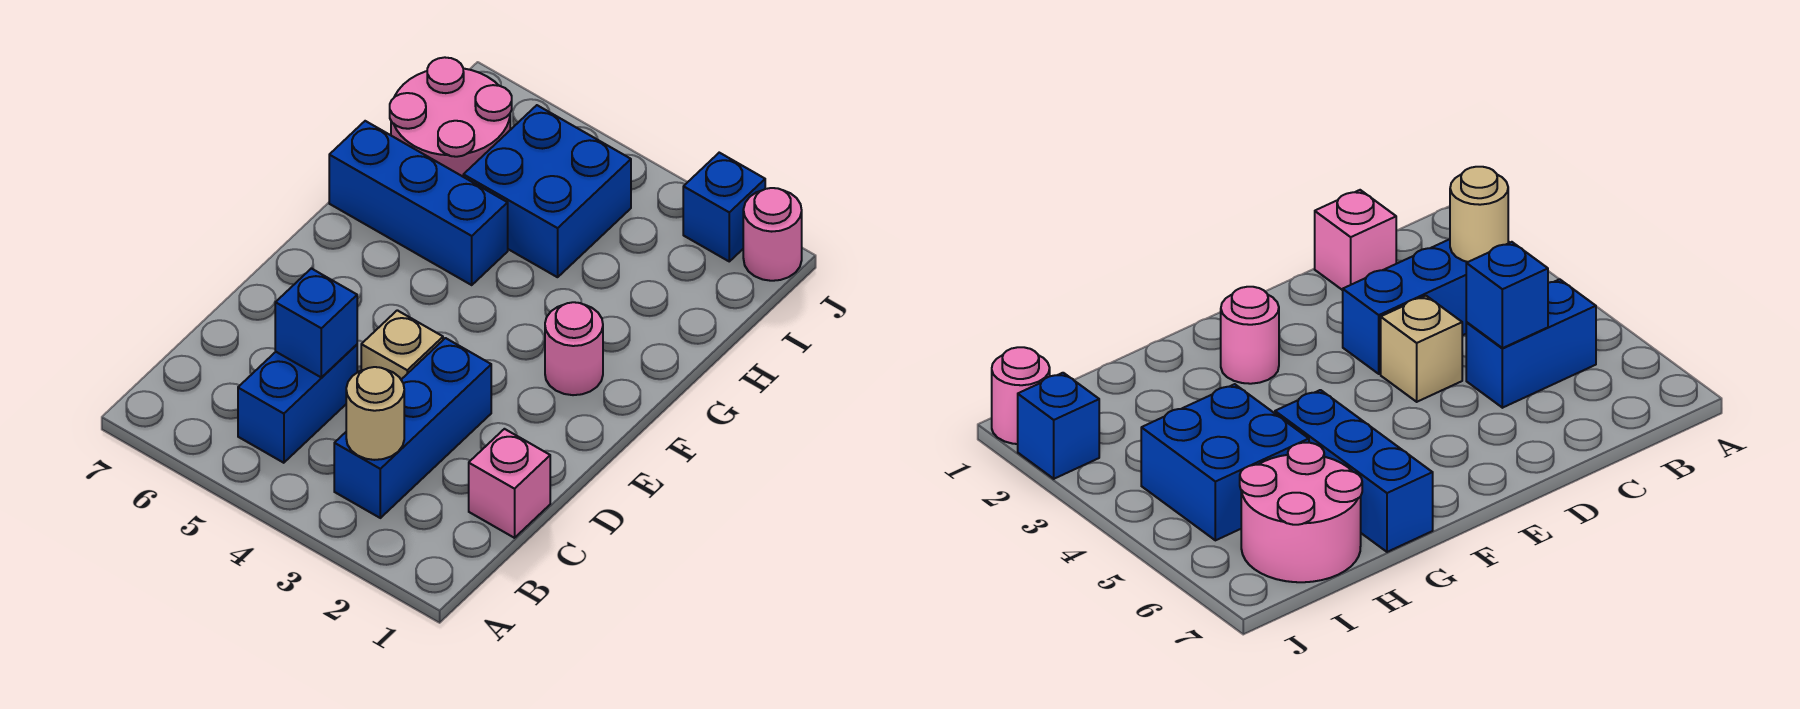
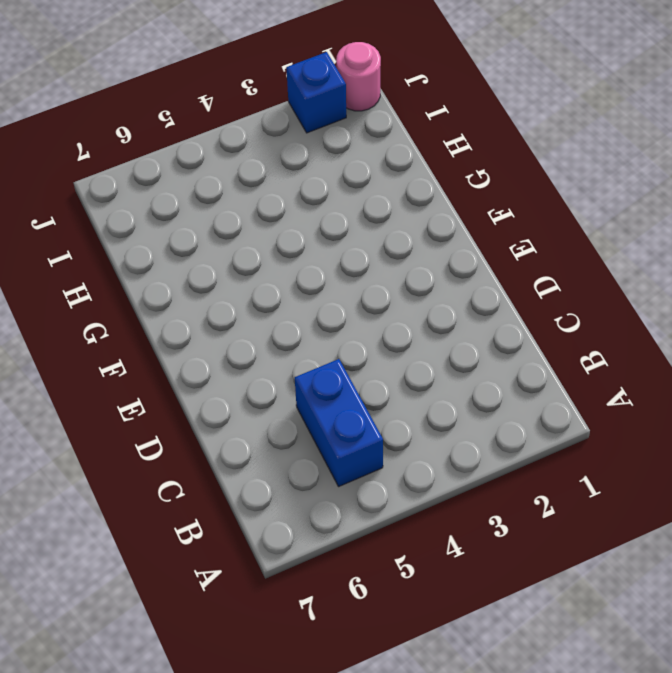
none -> blue 1x3 brick [334,338,491,518]
none -> pink 1x1 brick [469,429,550,538]
none -> tan 1x1 brick [361,310,443,379]

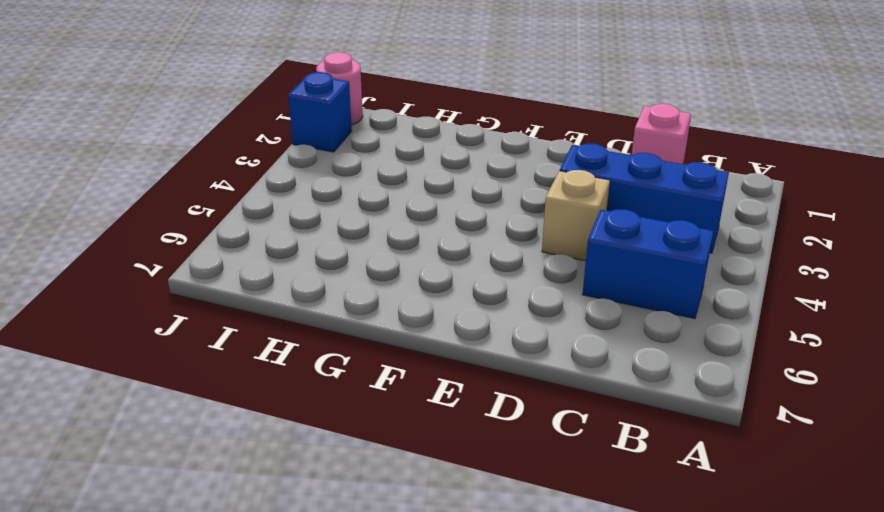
none -> pink 1x1 round brick [545,302,603,395]
none -> blue 1x3 brick [329,121,508,285]
none -> blue 2x2 brick [463,105,631,277]

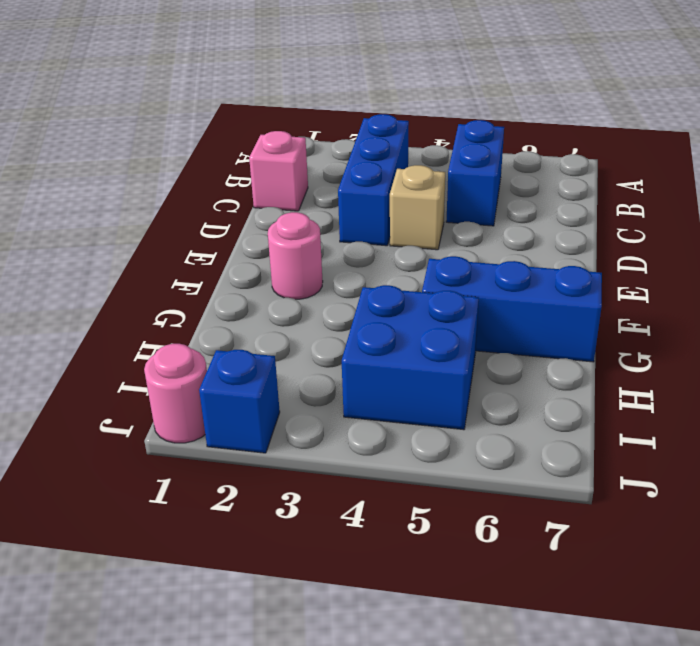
none -> pink 2x2 round brick [390,57,512,177]
none -> tan 1x1 round brick [346,367,404,460]
none -> blue 1x1 brick [275,268,357,377]

